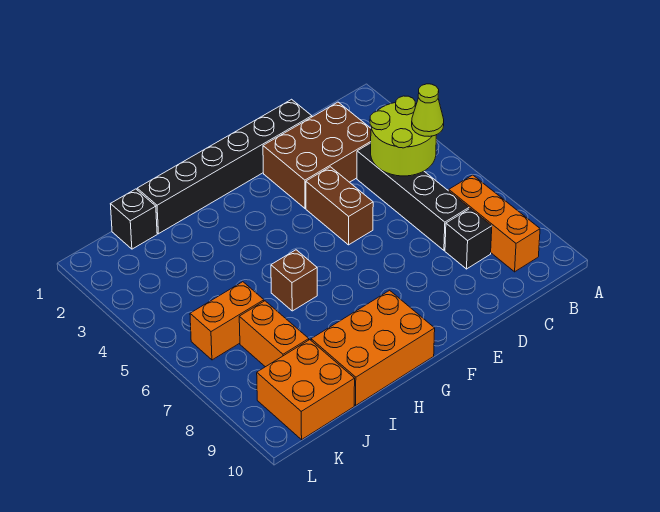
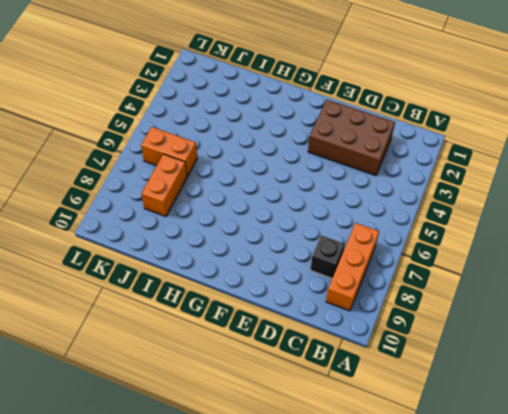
none -> black 1x4 brick [357,143,469,250]
none -> black 1x6 brick [137,99,312,234]
none -> brown 1x2 brick [306,167,373,245]

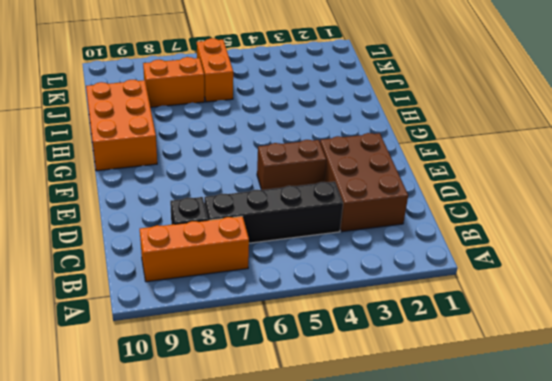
none -> black 1x6 brick [137,99,312,234]
none -> brown 1x1 brick [271,250,317,311]
none -> black 1x1 brick [111,189,157,249]

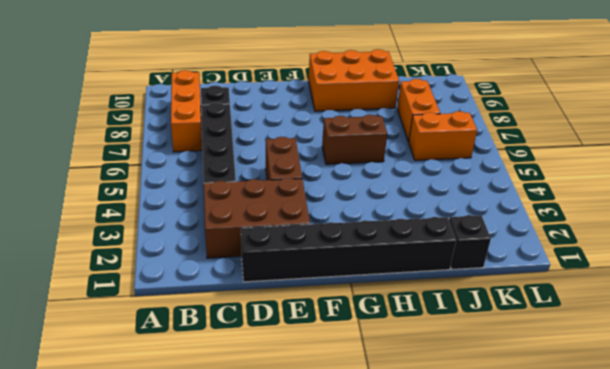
brown 1x2 brick [322,115,387,164] -> brown 1x1 brick [271,250,317,311]
none -> orange 2x2 brick [257,340,355,440]
none -> lime 2x2 round brick [370,96,436,176]
none -> lime 1x1 cone [412,84,444,136]

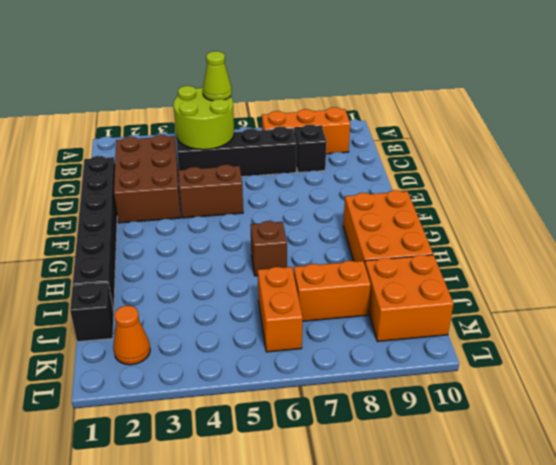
orange 1x1 cone [113,306,150,365] -> none

